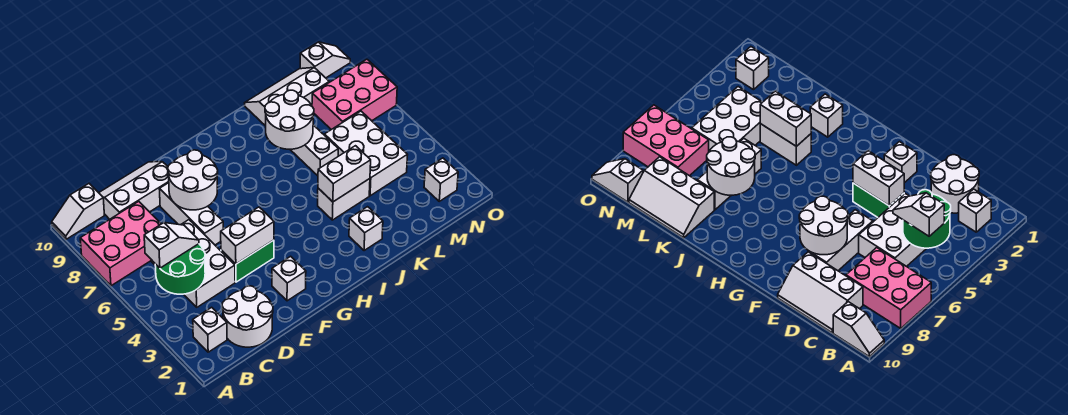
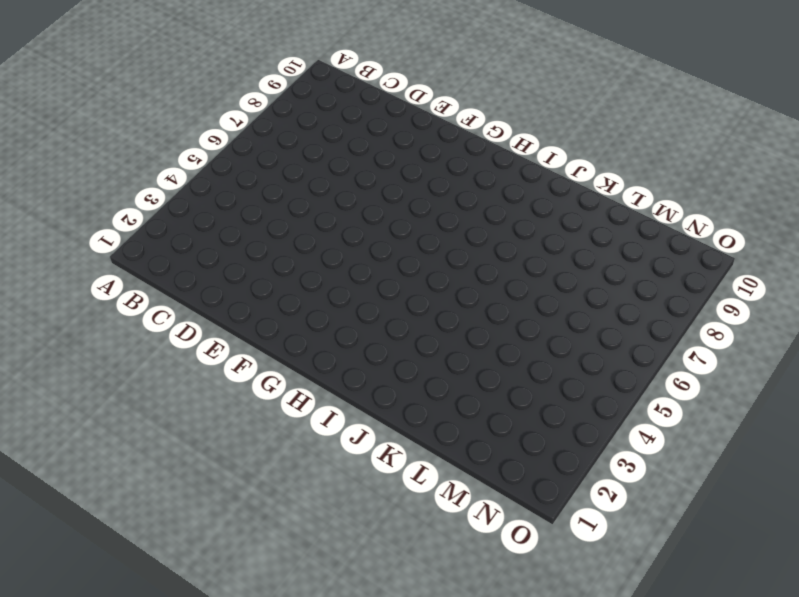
none -> pink 2x3 brick [80,201,161,286]
none -> white 1x2 slope [52,184,104,239]
none -> white 1x1 brick [193,307,227,352]

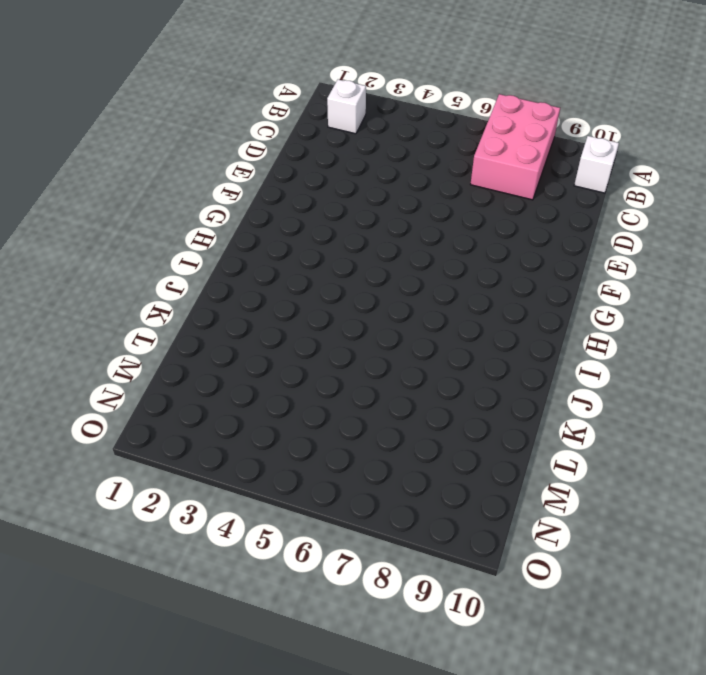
none -> white 2x2 round brick [222,286,273,347]
none -> white 2x3 brick [151,220,235,307]
none -> white 2x3 slope [99,162,169,219]

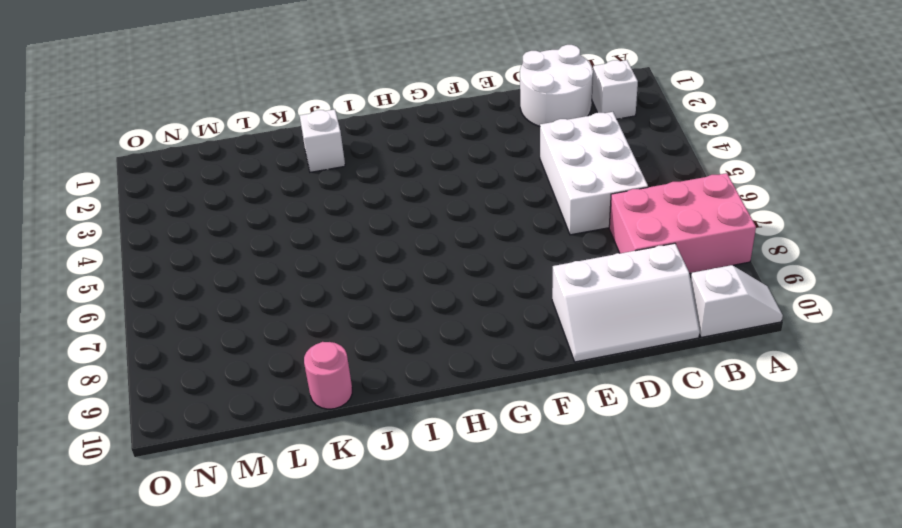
pink 1x1 round brick [304,342,352,409] -> white 2x3 slope [245,68,329,126]
none -> green 1x2 brick [221,240,274,282]
none -> white 1x3 brick [159,183,223,245]
none -> white 1x1 brick [272,256,306,301]

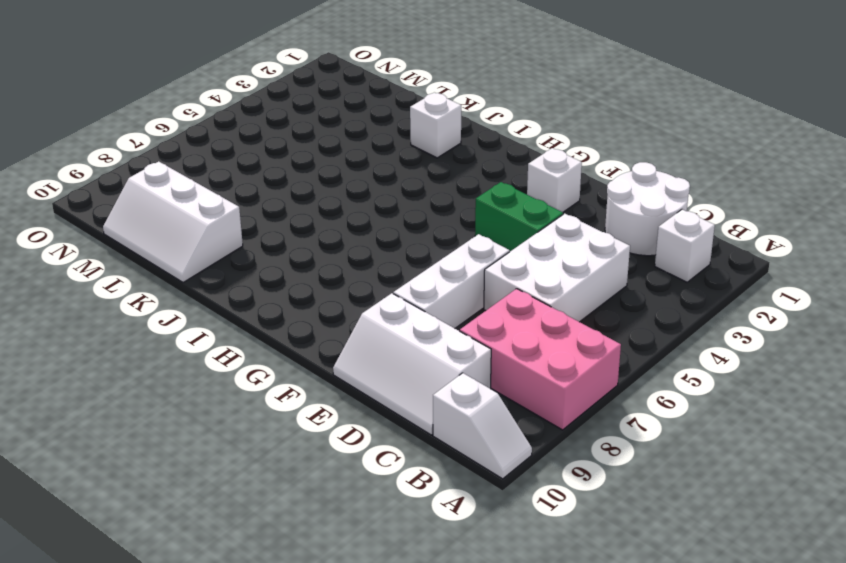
none -> white 1x2 brick [318,179,370,220]
none -> white 1x3 brick [290,125,338,176]
none -> white 2x3 brick [324,111,407,196]

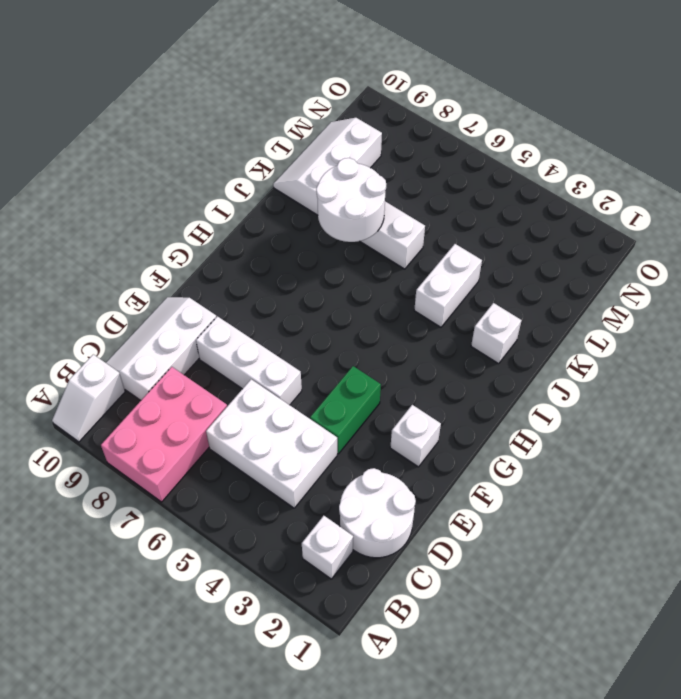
none -> white 2x3 brick [324,111,407,196]
none -> pink 2x3 brick [312,59,397,130]
none -> white 1x1 brick [424,158,458,201]

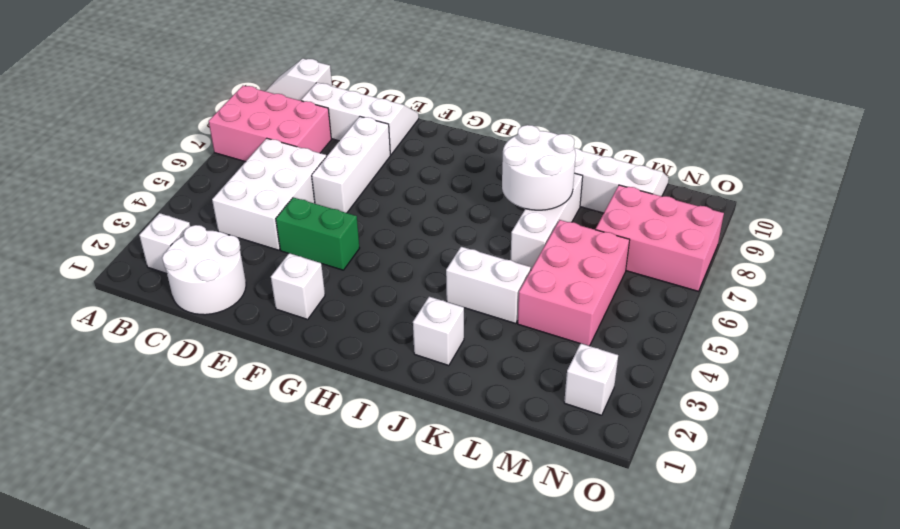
pink 2x3 brick [518,220,630,346] -> white 2x3 brick [324,111,407,196]
none -> white 1x2 slope [300,42,350,78]
none -> green 2x2 round brick [155,244,205,294]
none -> white 1x2 brick [221,207,274,264]

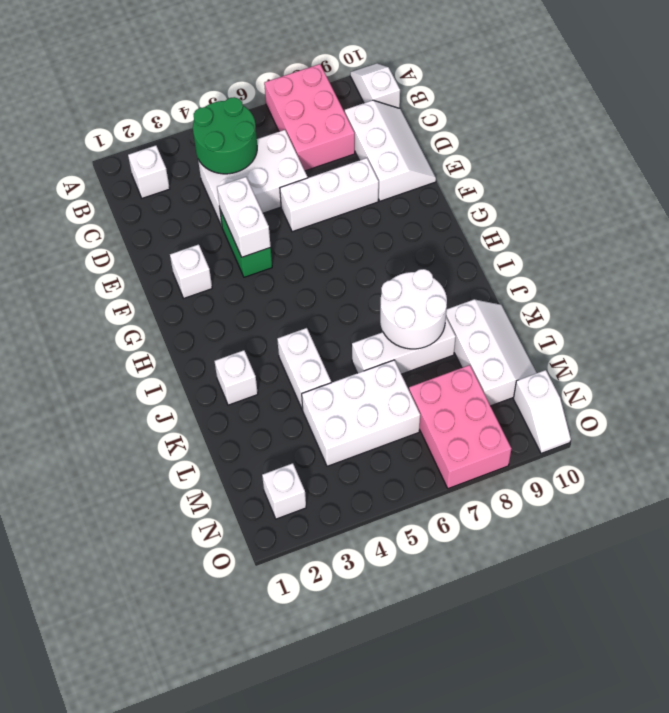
none -> white 2x2 round brick [222,286,273,347]
none -> white 2x2 round brick [168,150,218,210]
none -> white 1x2 brick [318,146,371,202]

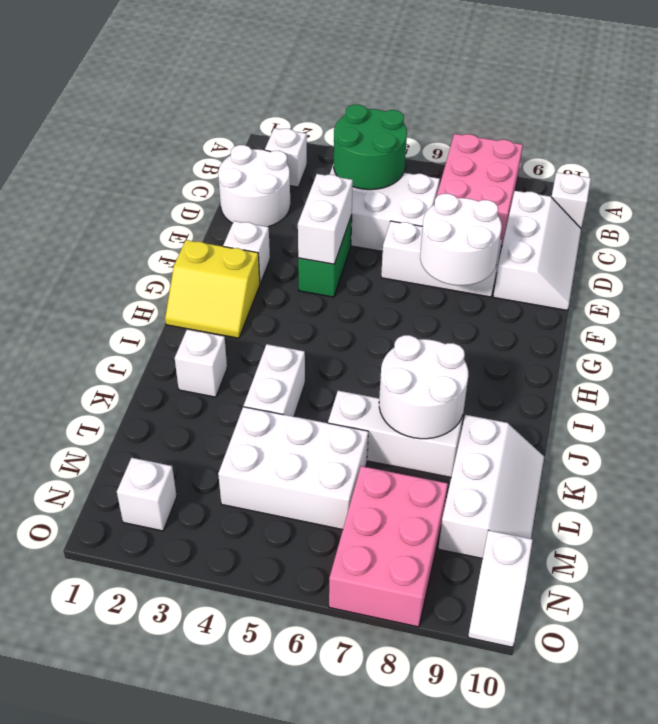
yellow 2x2 slope [165,240,260,338] -> none
none -> white 1x2 brick [318,146,371,202]
none -> white 1x2 slope [144,223,199,268]

